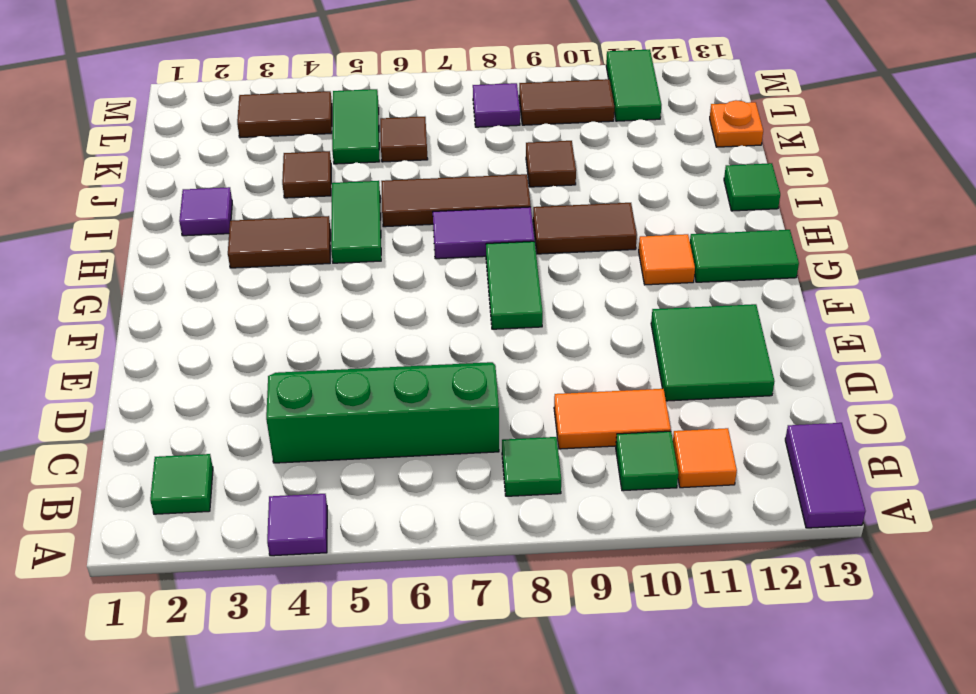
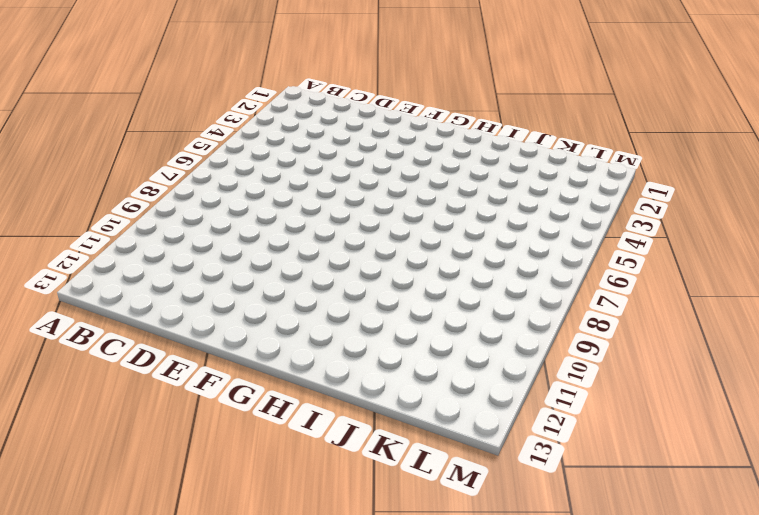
none -> purple 1x1 tile [267,494,327,556]
none -> purple 1x2 tile [785,423,866,528]
none -> green 1x1 tile [150,454,213,514]

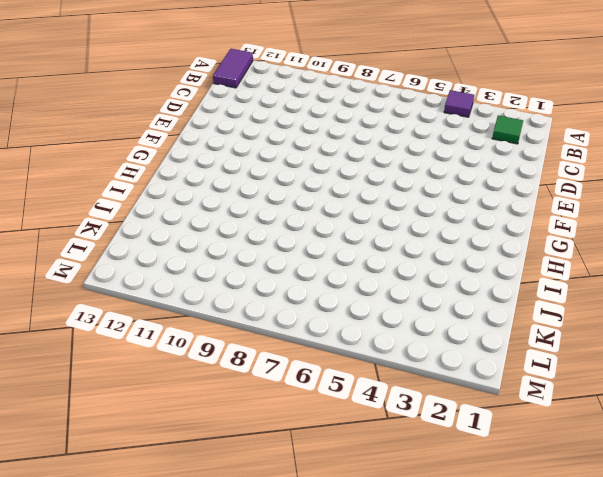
none -> green 1x1 tile [502,437,561,496]
none -> green 1x1 tile [616,431,678,491]
none -> orange 1x1 tile [673,428,737,488]

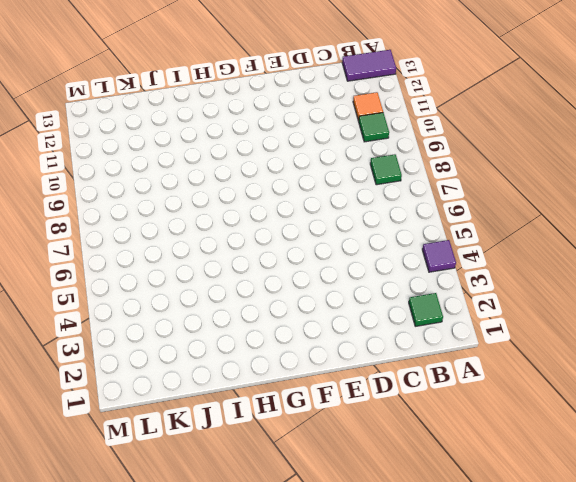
none -> green 2x4 slope [266,362,499,463]
none -> orange 1x2 tile [554,389,671,449]
none -> green 2x2 tile [651,304,774,401]

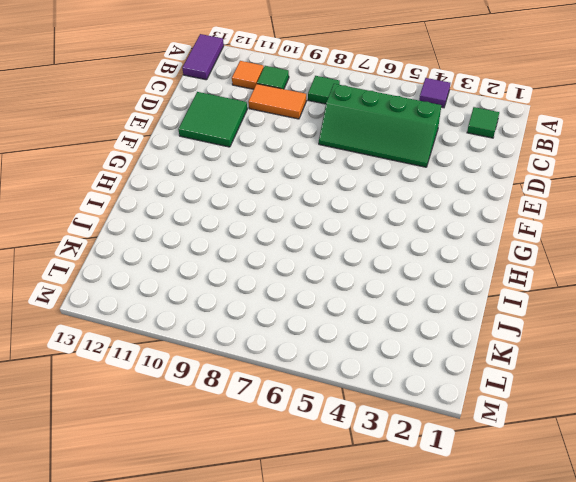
none -> green 1x2 tile [486,241,543,329]
none -> orange 1x1 tile [639,234,695,285]
none -> green 1x2 tile [690,230,799,282]

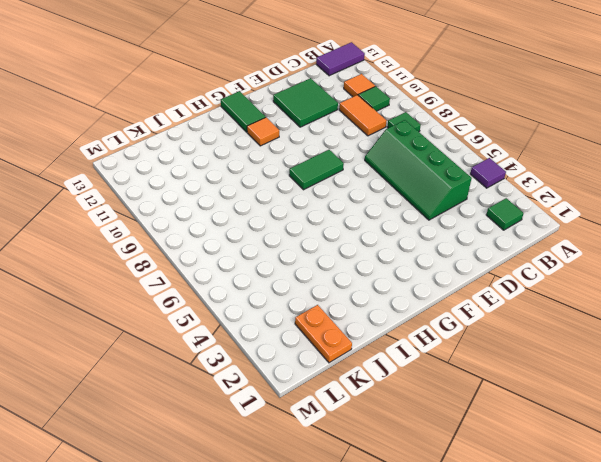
orange 1x2 plate [295,305,352,363] -> none
none -> brown 1x2 tile [228,216,331,268]
none -> green 1x2 tile [331,181,381,263]
none -> purple 1x2 tile [433,207,535,259]

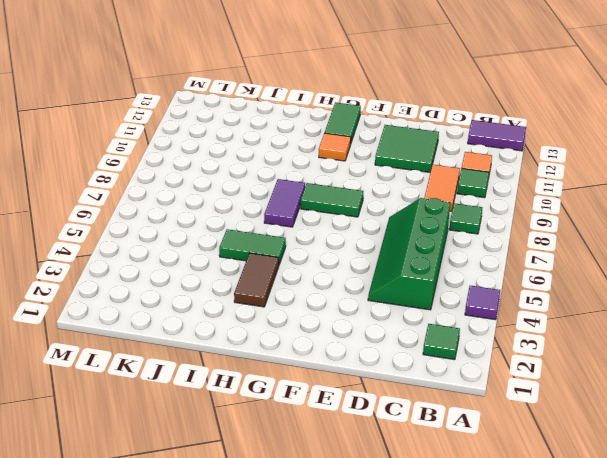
none -> brown 1x2 tile [533,203,637,254]
none -> purple 1x1 tile [179,187,232,236]
none -> brown 1x3 tile [381,174,531,227]

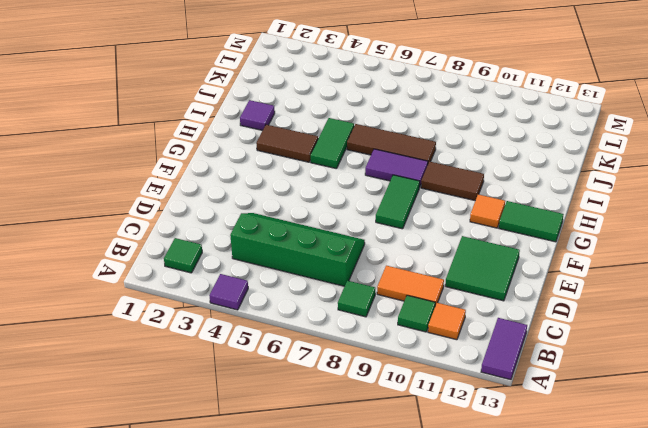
none -> green 1x1 tile [724,163,780,211]
none -> brown 1x1 tile [282,151,331,198]
none -> brown 1x1 tile [526,141,576,187]

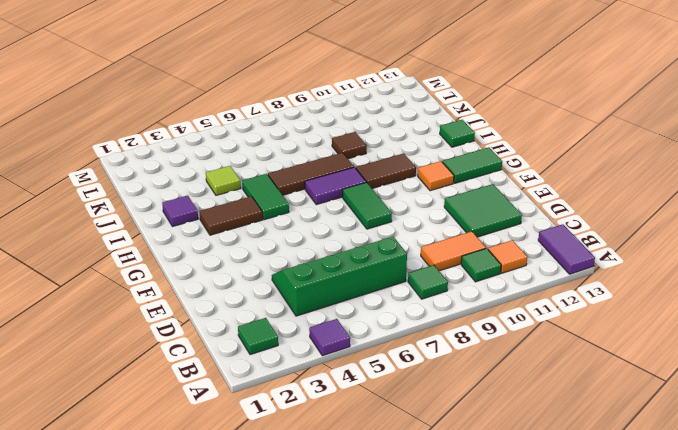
lime 1x1 tile [206,166,241,195] -> brown 1x1 tile [282,151,331,198]
none -> green 1x2 tile [332,89,380,164]
none -> brown 1x1 tile [380,117,428,162]
none -> orange 1x1 plate [710,100,763,147]

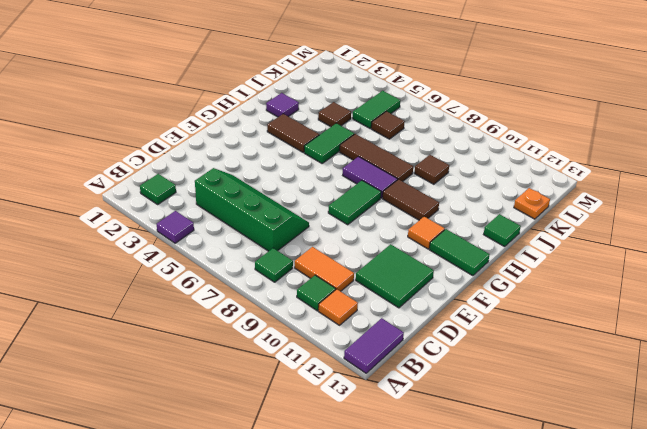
none -> brown 1x2 tile [237,91,332,138]
none -> purple 1x1 tile [473,83,520,127]
none -> brown 1x2 tile [519,79,614,125]

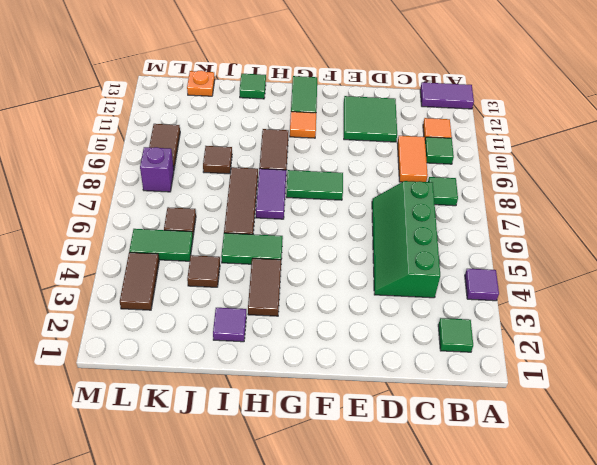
purple 1x1 brick [140,147,174,192] -> purple 1x1 tile [473,83,520,127]
none -> green 1x2 tile [606,49,661,121]

